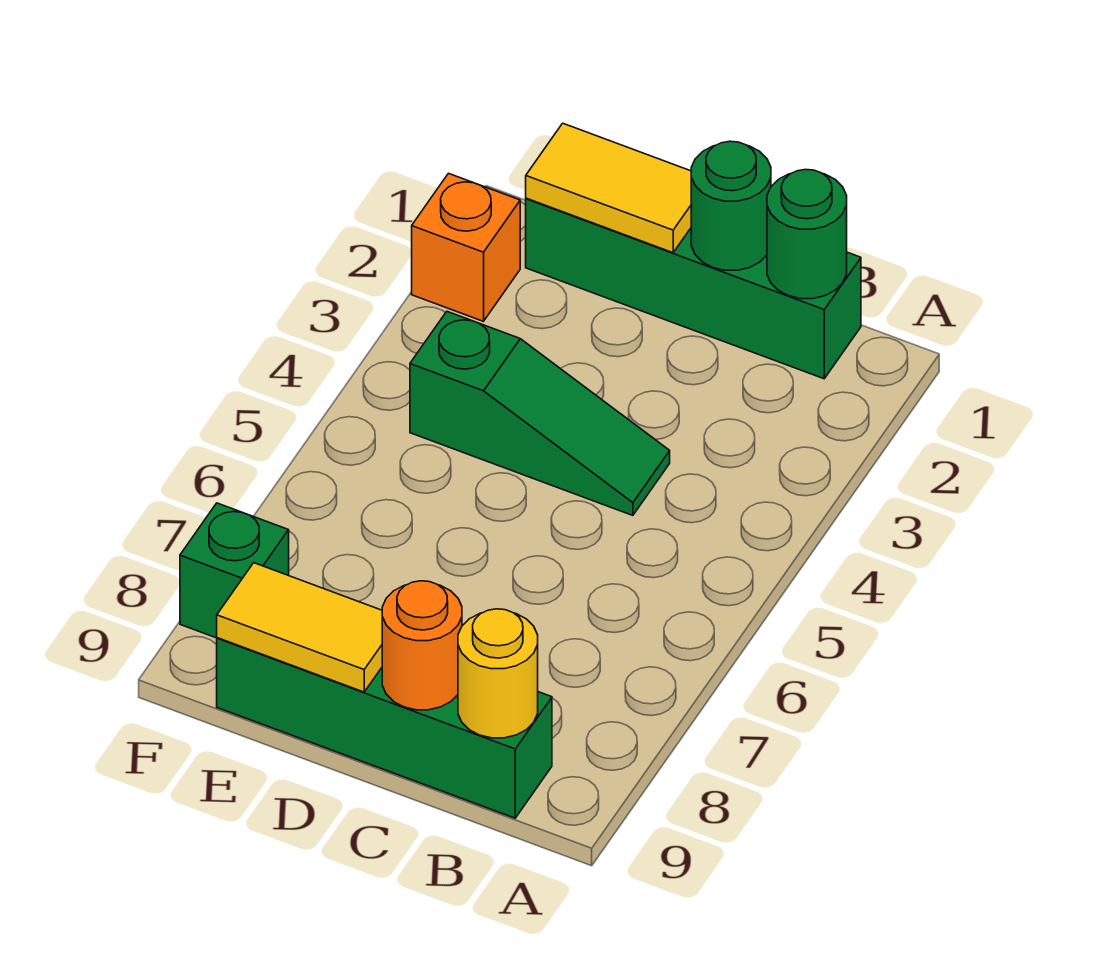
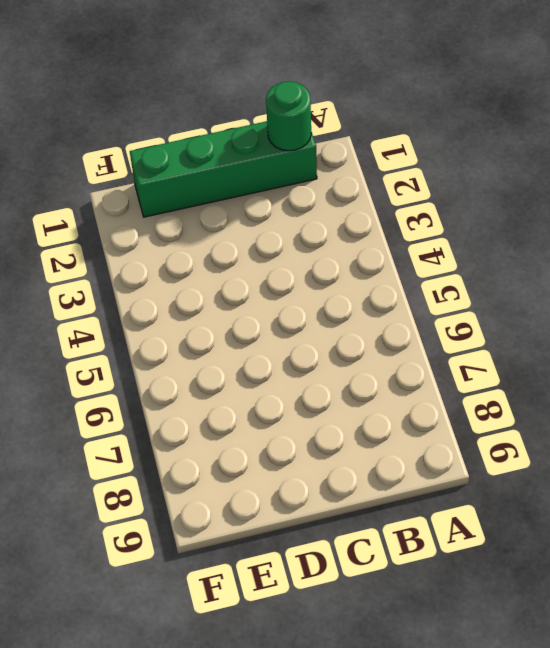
none -> green 1x4 brick [217,638,552,818]
none -> green 1x3 slope [410,312,670,515]

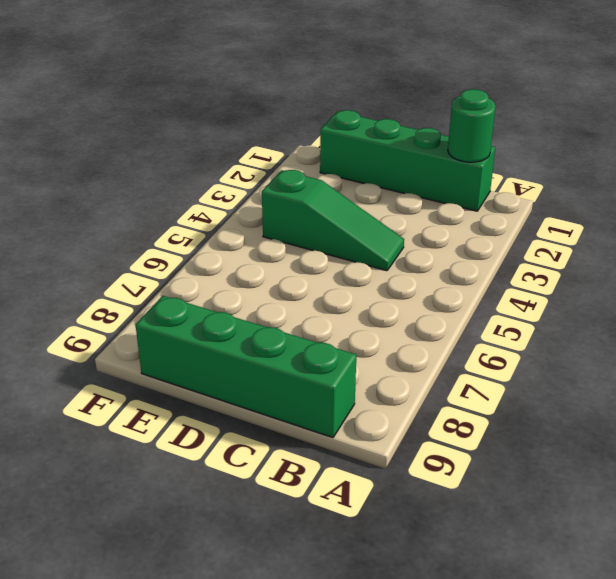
none -> orange 1x1 brick [412,173,520,321]
none -> green 1x1 brick [180,503,289,638]

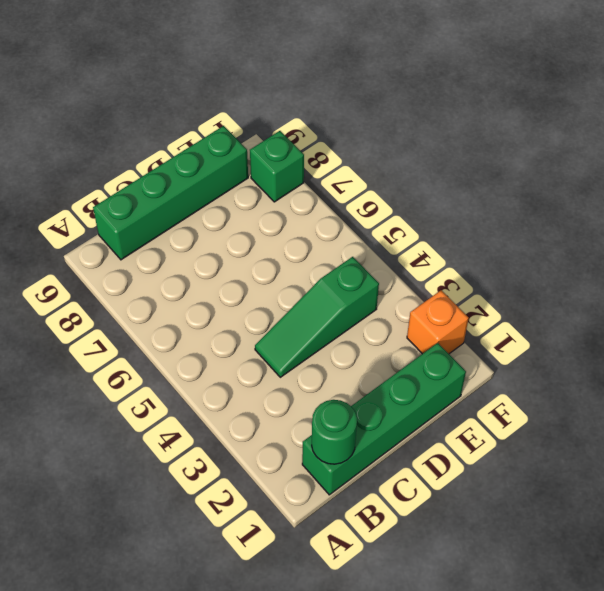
none -> yellow 1x1 round brick [458,609,538,738]
none -> green 1x1 round brick [691,141,771,270]

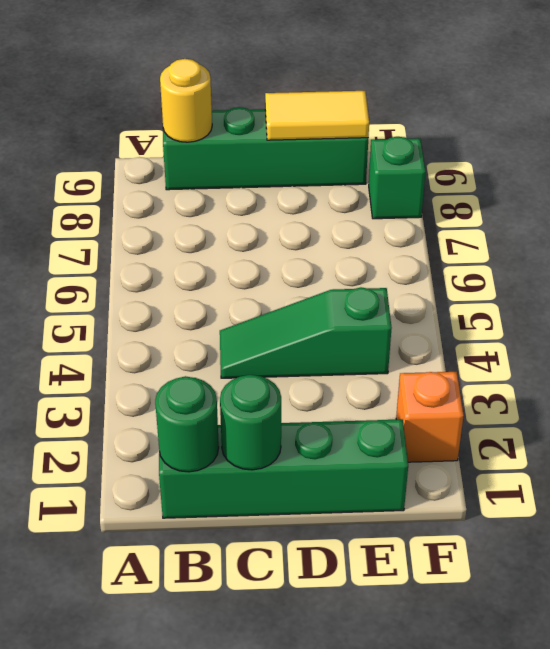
none -> orange 1x1 round brick [382,581,462,710]
none -> yellow 1x2 tile [526,123,691,253]

